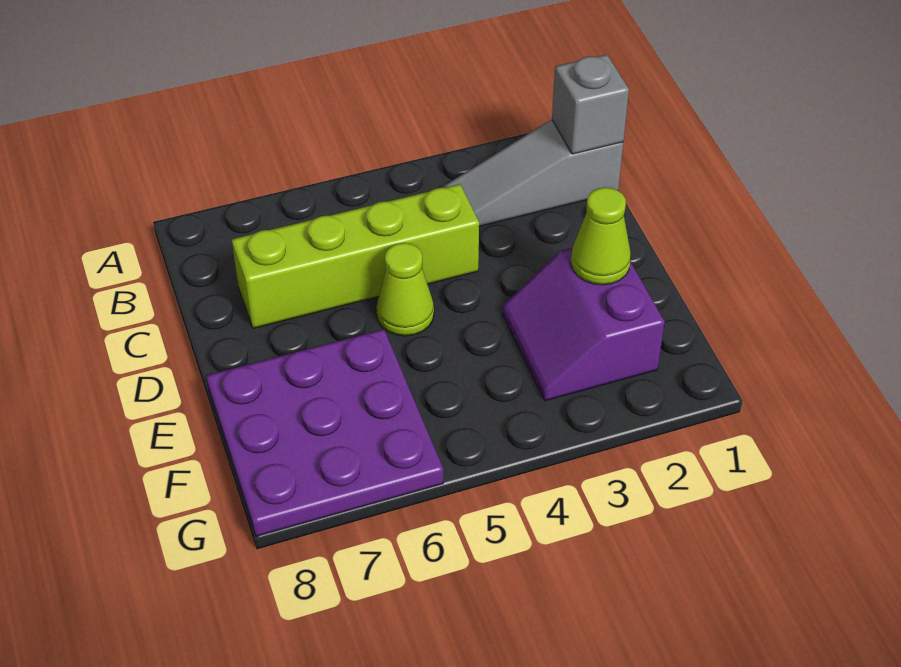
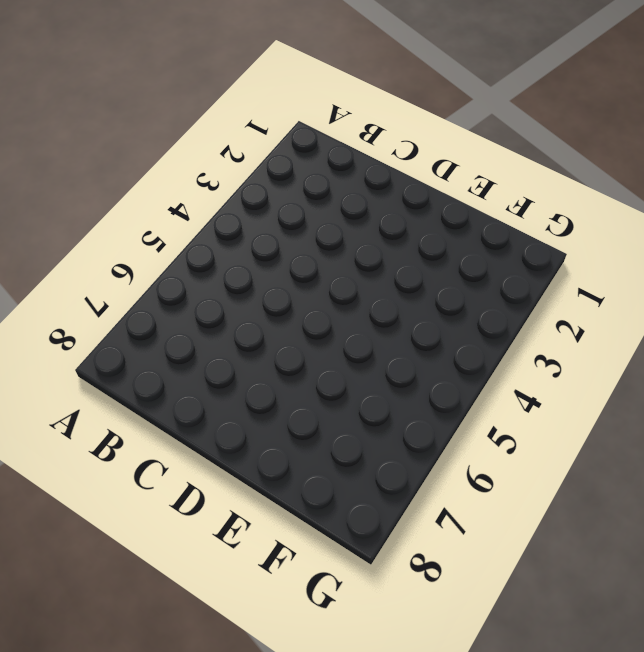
none -> grey 1x3 slope [444,120,623,226]
none -> lime 1x4 brick [232,184,479,328]

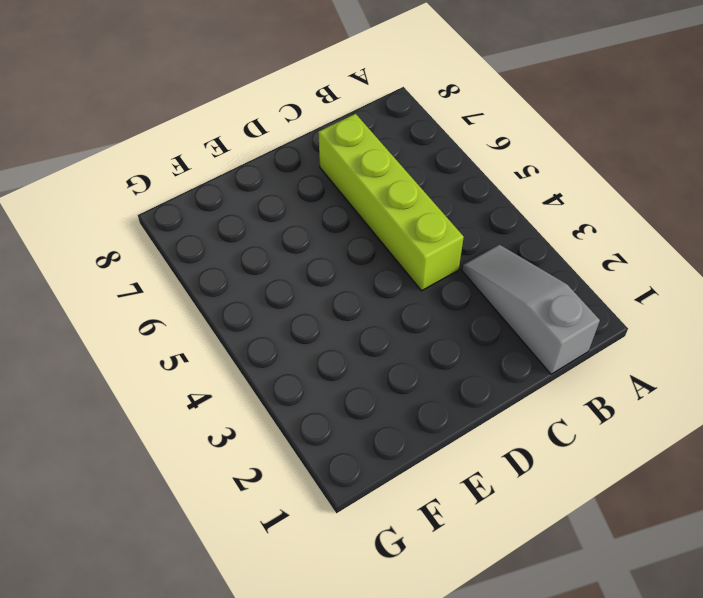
none -> lime 1x1 cone [376,243,434,336]
none -> purple 2x2 slope [502,248,665,401]

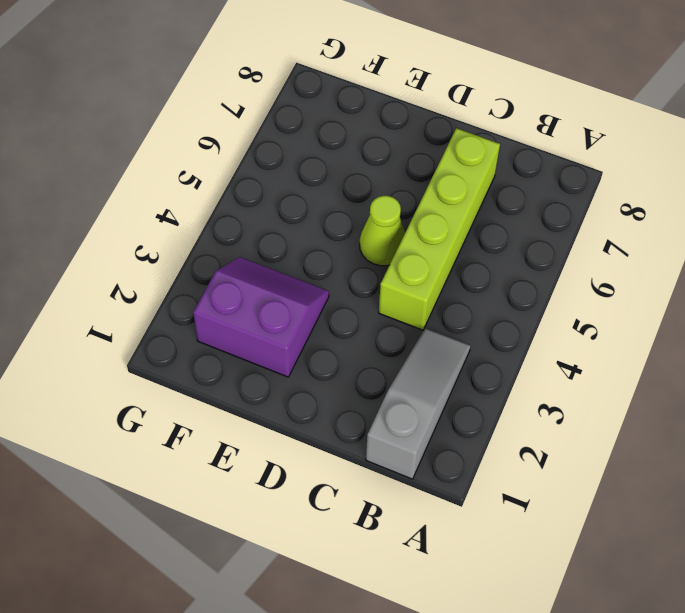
none -> purple 3x3 plate [206,329,443,536]
none -> grey 1x1 brick [552,55,629,154]

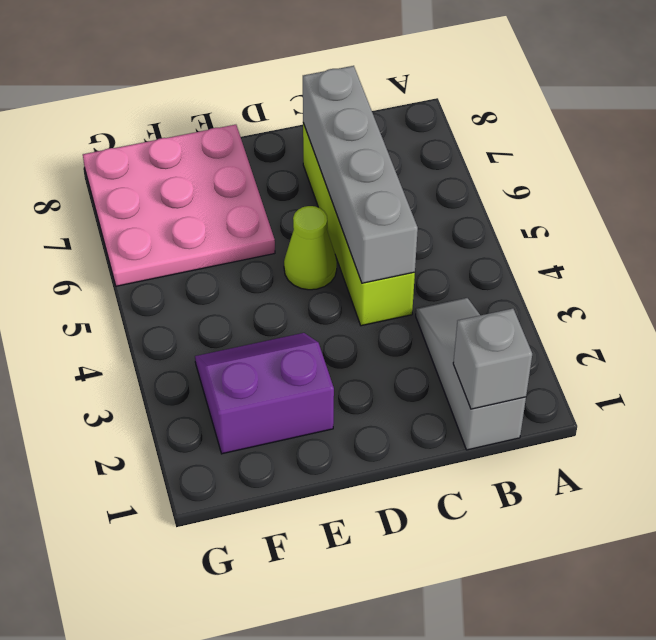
grey 1x4 brick [303,66,418,283] -> none
pink 3x3 plate [83,125,275,286] -> purple 3x3 plate [206,329,443,536]
none -> lime 1x1 cone [571,187,631,285]

